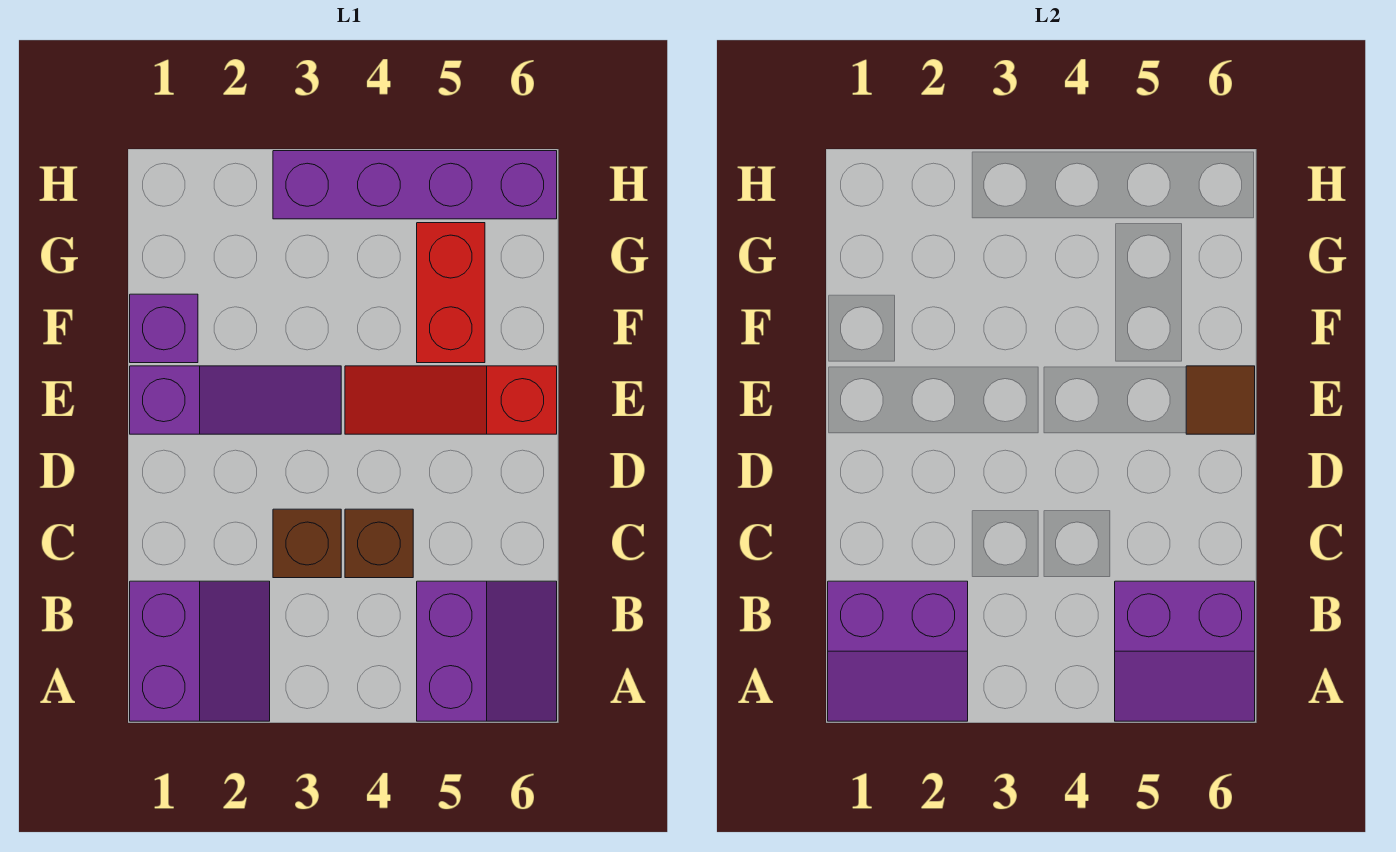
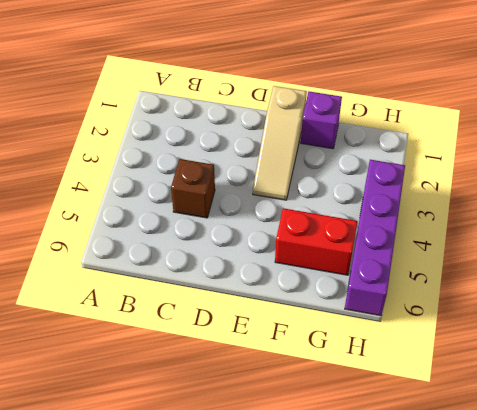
tan 1x3 slope [253,86,307,200] -> purple 1x3 slope [130,366,341,434]
none -> purple 2x2 slope [130,581,270,721]
none -> purple 2x2 slope [417,581,557,721]
none -> brown 1x1 brick [273,509,341,578]

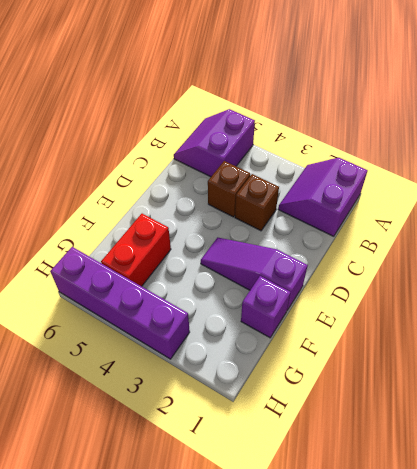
none -> red 1x3 slope [345,366,557,434]
none -> purple 2x2 slope [828,581,968,721]
none -> purple 2x2 slope [1115,581,1255,721]

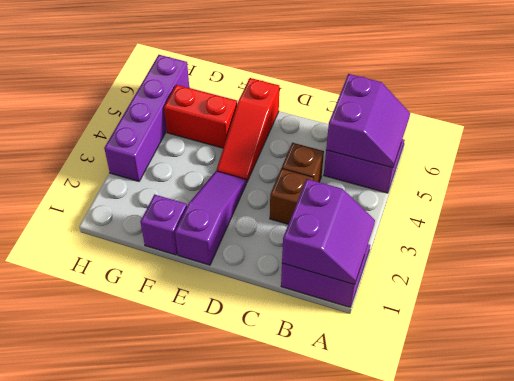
none -> brown 1x1 tile [1186,366,1255,434]

